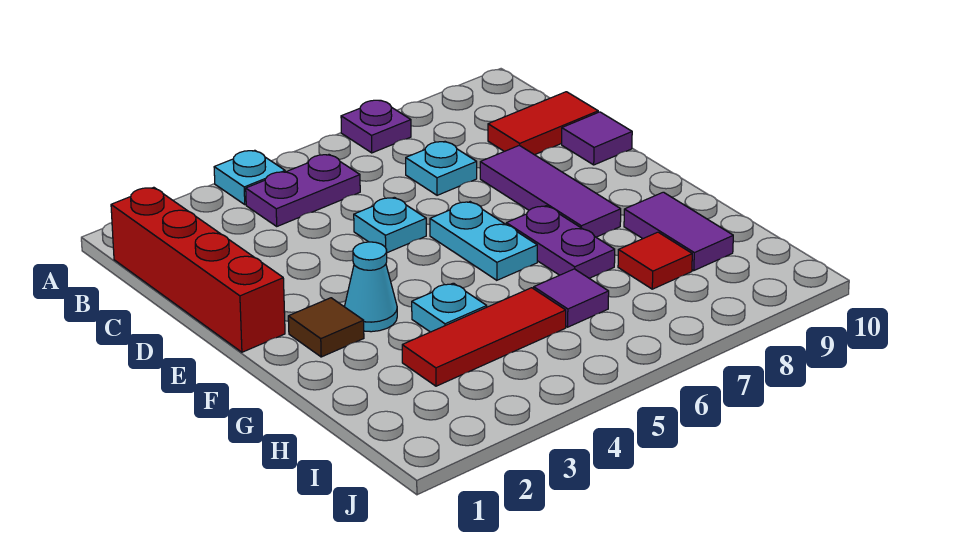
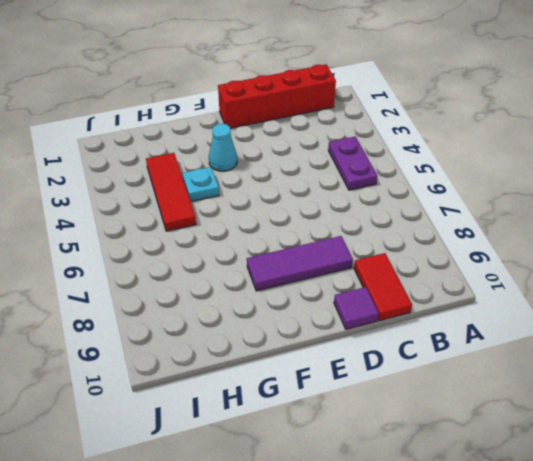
none -> cyan 1x1 plate [214,150,285,205]
none -> purple 1x1 plate [341,100,411,153]
none -> cyan 1x1 plate [406,142,477,195]

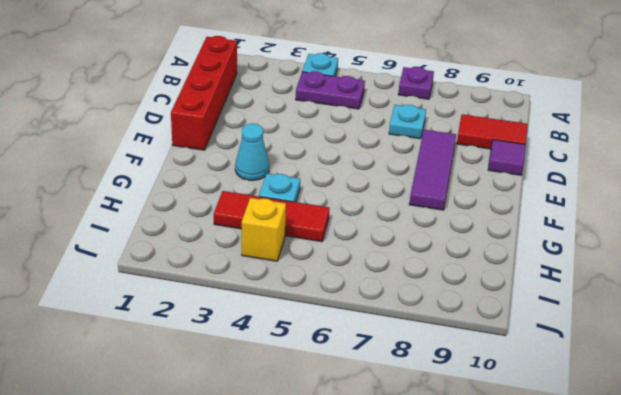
yellow 1x1 brick [242,198,286,261] -> none
none -> cyan 1x1 plate [354,197,426,253]
none -> cyan 1x2 plate [430,202,537,280]
none -> brown 1x1 tile [288,298,364,357]

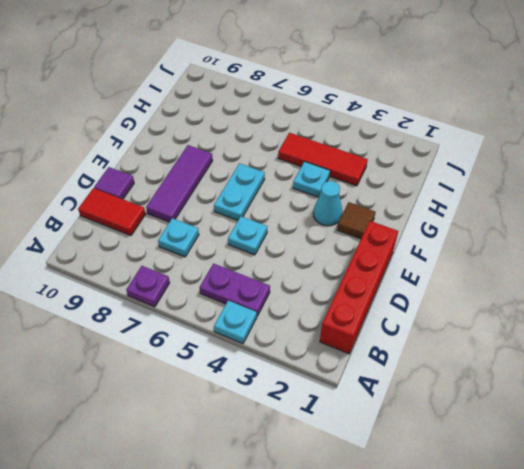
none -> purple 1x2 plate [506,206,615,278]
none -> purple 1x2 tile [624,192,733,270]
none -> purple 1x1 tile [534,269,609,327]

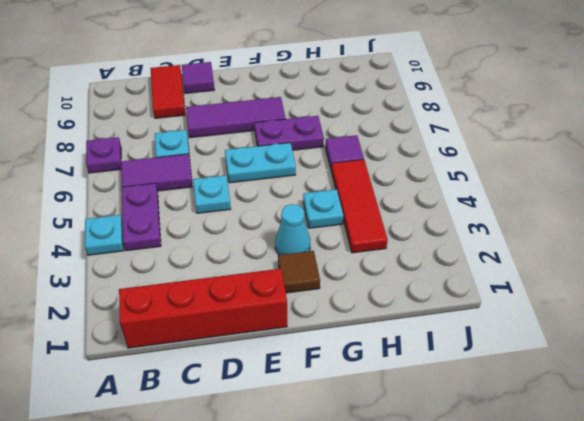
purple 1x2 tile [121,154,192,191] -> purple 1x2 tile moved to [624,192,733,270]
none -> red 1x1 tile [618,232,692,289]

